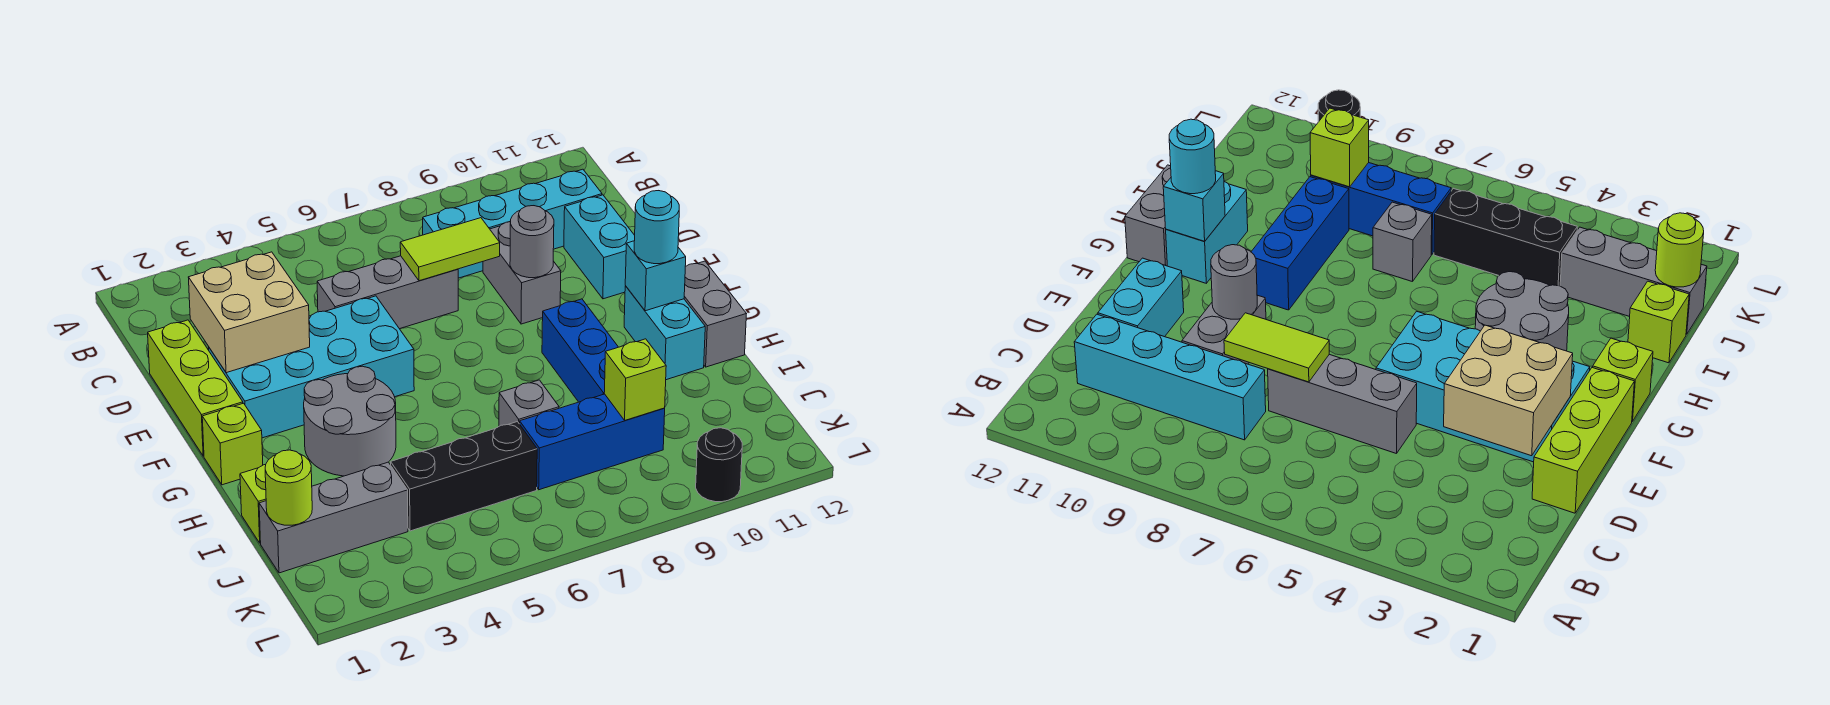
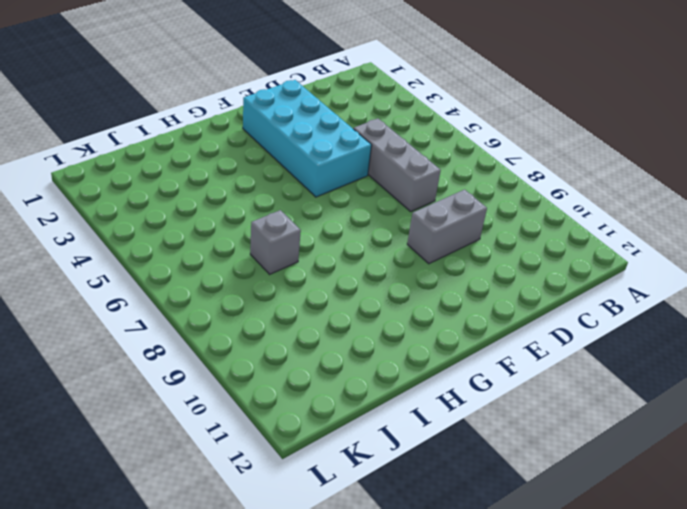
none -> cyan 1x4 brick [423,169,602,278]
none -> lime 1x3 brick [148,320,243,456]
none -> cyan 1x2 brick [564,195,635,299]

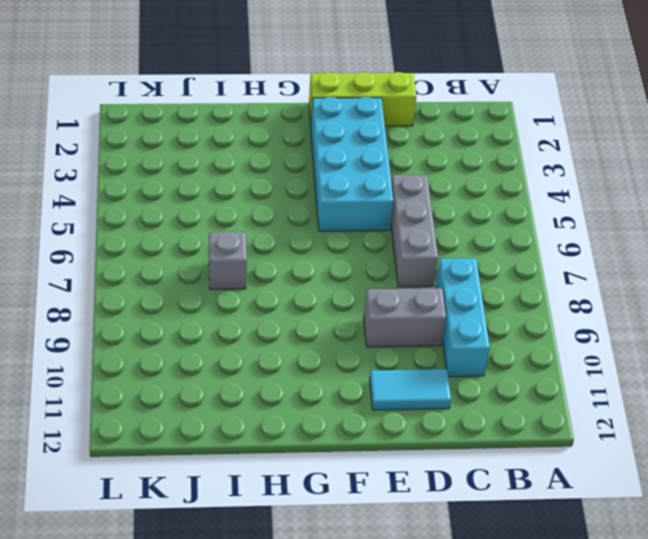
cyan 1x3 brick [436,258,490,377] -> cyan 1x4 brick [423,169,602,278]
cyan 1x2 tile [370,369,451,410] -> cyan 1x2 brick [564,195,635,299]
none -> lime 1x1 brick [202,403,263,485]
none -> grey 2x2 round brick [304,366,396,476]
none -> blue 1x3 brick [542,299,618,402]

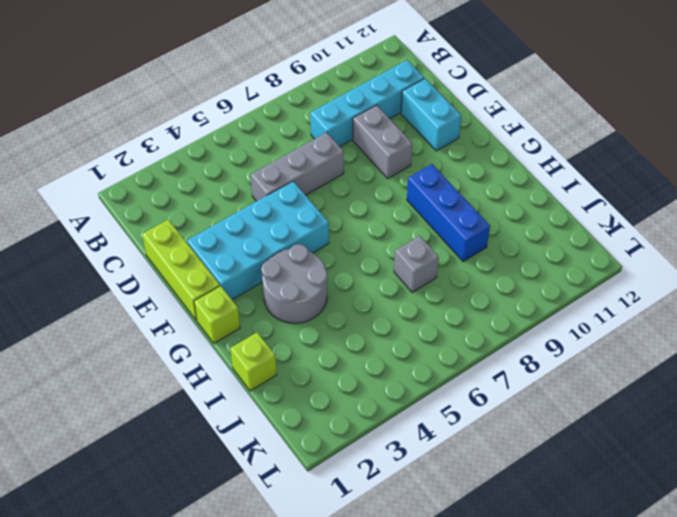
none -> cyan 1x2 brick [624,286,705,380]
none -> grey 1x2 brick [684,261,746,367]
none -> grey 1x3 brick [259,462,408,573]

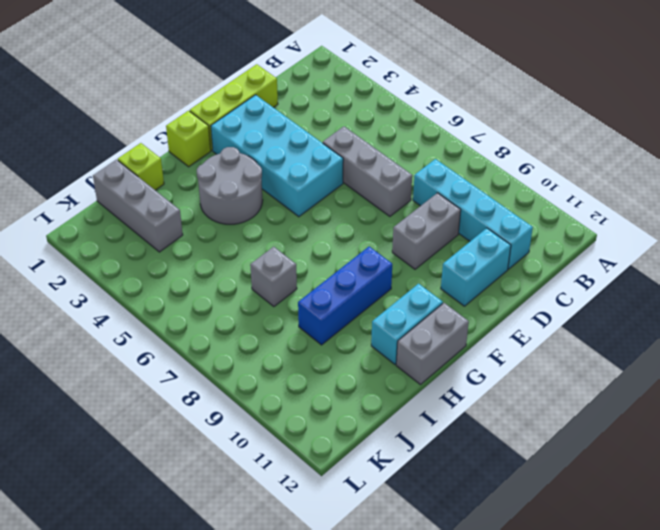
none -> black 1x3 brick [391,422,537,531]
none -> blue 1x3 brick [520,394,665,490]
none -> black 1x1 round brick [696,428,742,502]

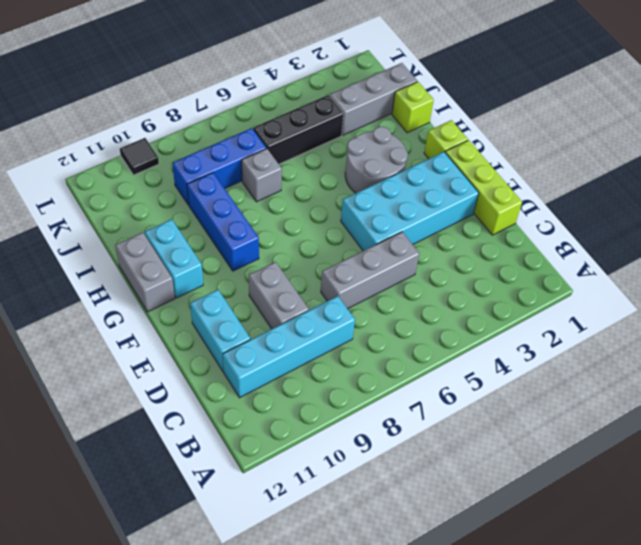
black 1x1 tile [120,138,159,175] -> black 1x1 round brick [696,428,742,502]
none -> tan 2x2 brick [188,252,310,373]
none -> lime 1x2 tile [400,218,500,281]
none -> grey 1x1 round brick [510,206,554,278]

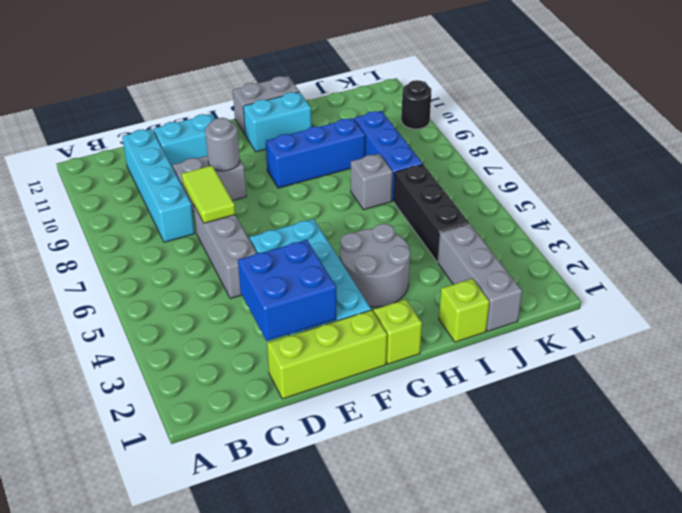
blue 2x2 brick [238,240,336,341] -> tan 2x2 brick [188,252,310,373]
none -> cyan 1x1 brick [625,241,686,311]
none -> lime 1x1 round brick [265,450,312,525]
none -> lime 1x1 brick [604,339,666,420]

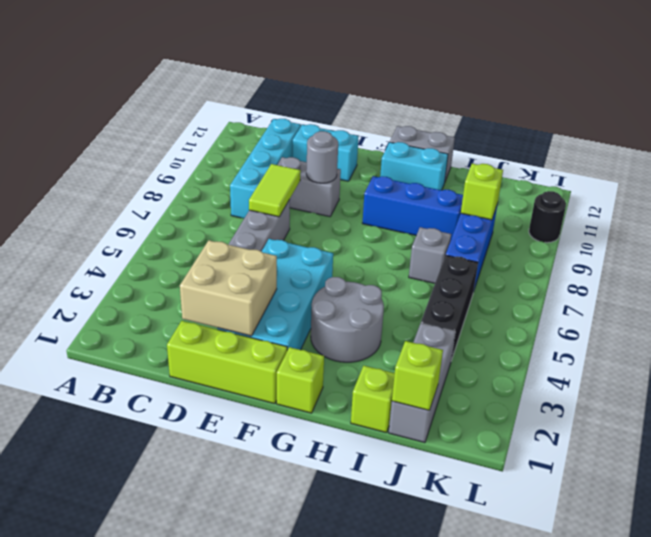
lime 1x1 brick [392,341,443,410] -> lime 1x1 round brick [265,450,312,525]
none -> cyan 1x1 brick [625,241,686,311]
none -> cyan 1x1 round brick [634,191,679,264]

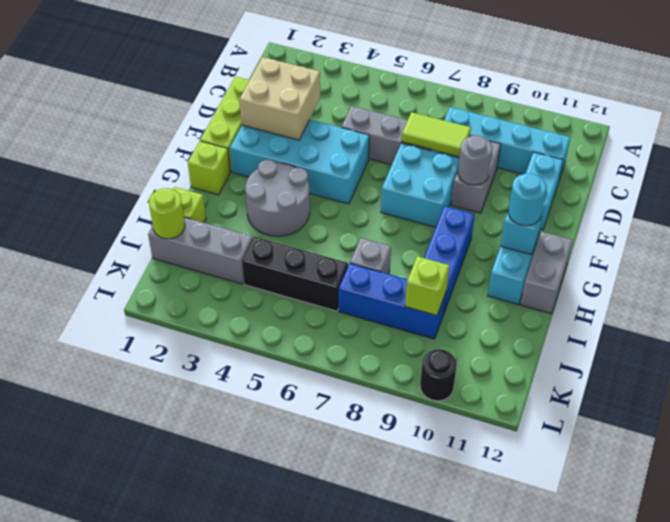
cyan 2x2 brick [381,143,459,227] -> none

